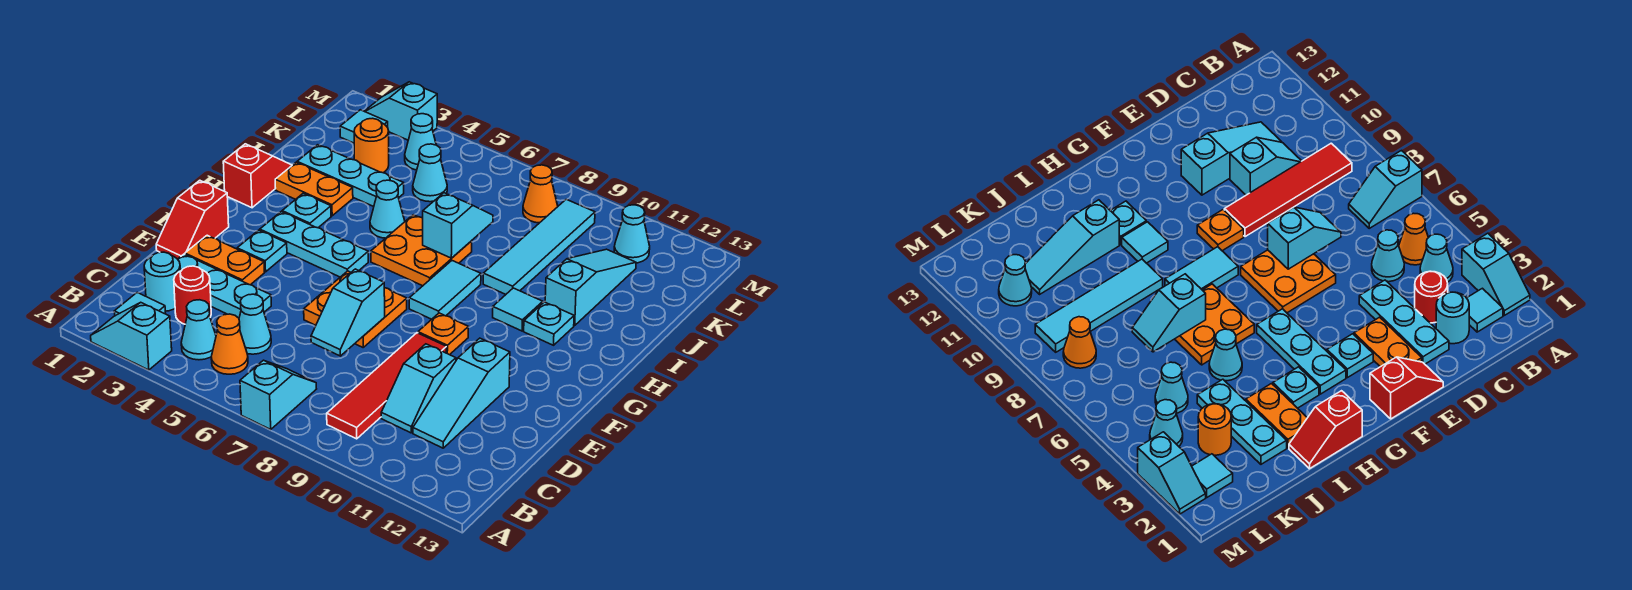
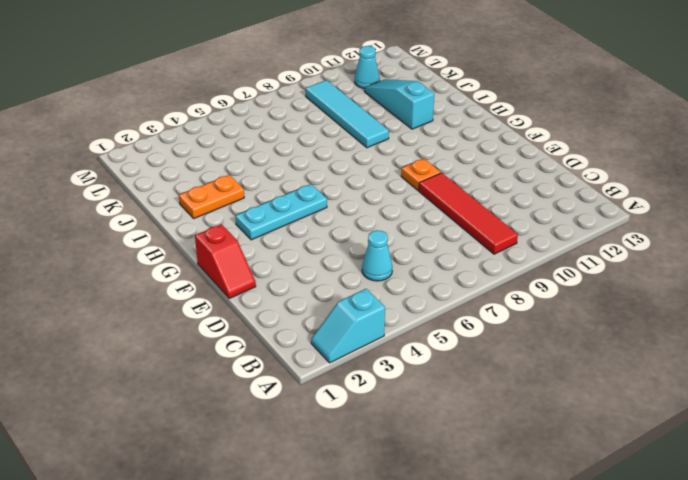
none -> cyan 1x2 slope [240,360,316,429]
none -> cyan 1x1 tile [114,293,166,316]
none -> cyan 1x1 cone [181,300,216,360]
none -> orange 1x1 cone [211,314,248,374]

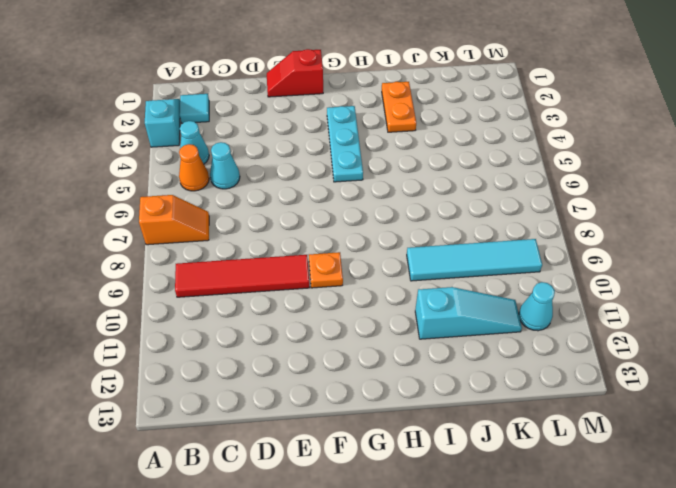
orange 1x2 slope [139,195,209,245] -> cyan 1x2 slope [240,360,316,429]
none -> cyan 1x1 round brick [144,252,180,311]
none -> red 1x1 round brick [174,266,211,324]
none -> cyan 1x2 slope [381,344,456,433]
none -> cyan 1x3 slope [413,338,510,448]

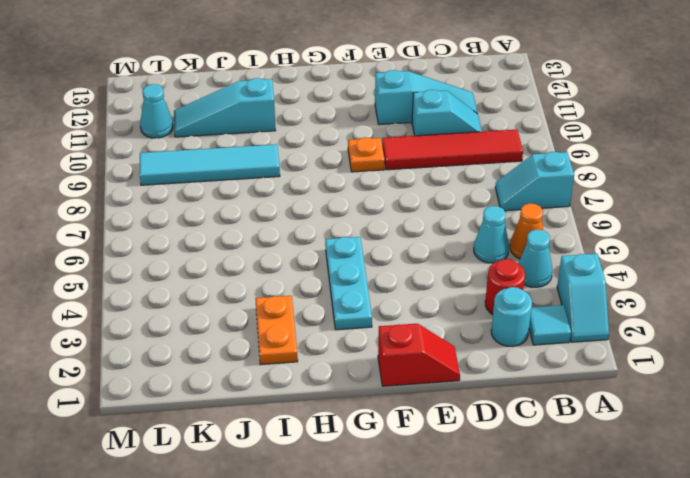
none -> cyan 1x3 plate [178,254,271,318]
none -> orange 1x2 plate [185,235,264,285]
none -> orange 2x2 plate [304,271,407,347]
none -> cyan 1x1 plate [237,230,287,272]

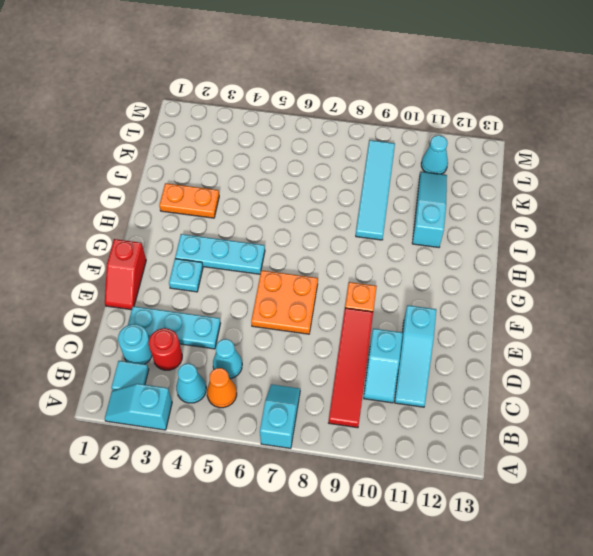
none -> orange 1x2 plate [185,235,264,285]
none -> cyan 1x2 tile [409,261,481,319]
none -> red 1x2 slope [223,144,292,208]
none -> cyan 1x1 plate [282,193,331,228]

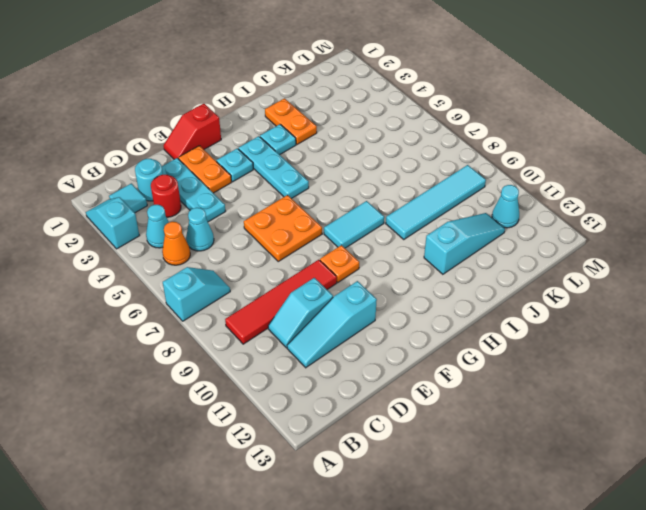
none -> red 1x2 slope [223,144,292,208]
none -> orange 2x2 plate [371,215,472,286]
none -> cyan 1x1 tile [493,288,543,331]
none -> cyan 1x1 plate [524,302,574,345]

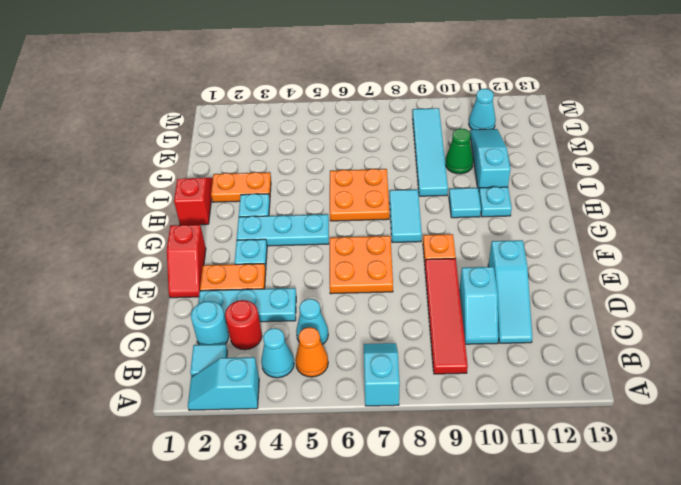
green 1x1 cone [445,128,473,174] -> none
none -> cyan 1x1 cone [370,180,405,238]
none -> cyan 1x3 plate [297,145,404,207]
none -> orange 1x1 round brick [354,118,389,173]
none -> cyan 1x1 cone [413,144,447,202]

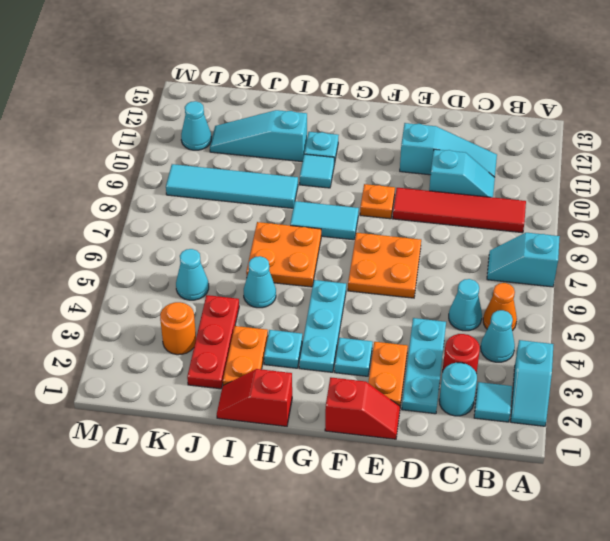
red 1x3 plate [187,295,239,389] -> cyan 1x3 plate [297,145,404,207]
none -> cyan 1x1 tile [340,110,388,143]
none -> cyan 1x1 cone [405,114,436,170]
none -> orange 1x1 cone [523,165,558,223]
none -> cyan 1x2 slope [364,82,437,140]

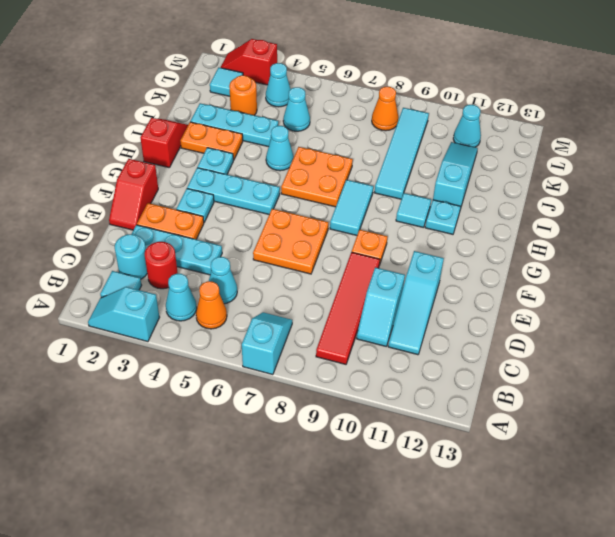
red 1x2 slope [220,39,277,85] -> cyan 1x2 slope [364,82,437,140]
none -> cyan 1x2 slope [311,269,385,356]
none -> cyan 1x2 slope [423,193,493,258]

